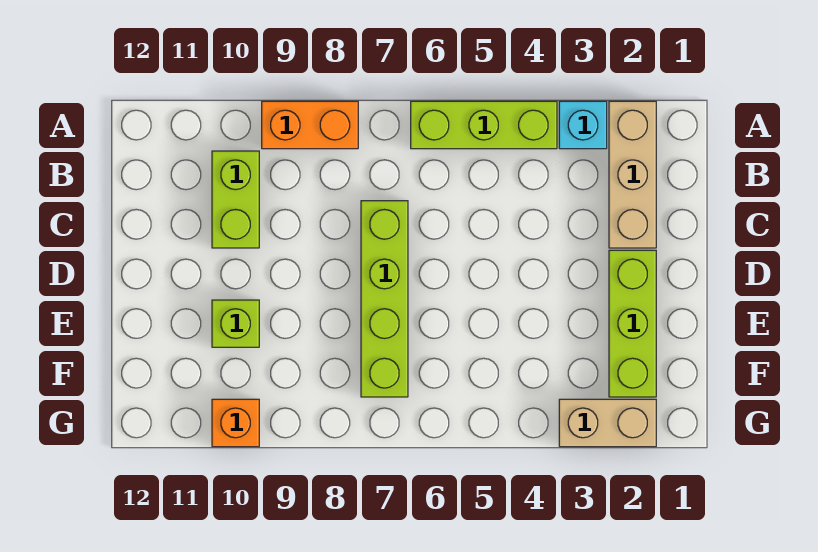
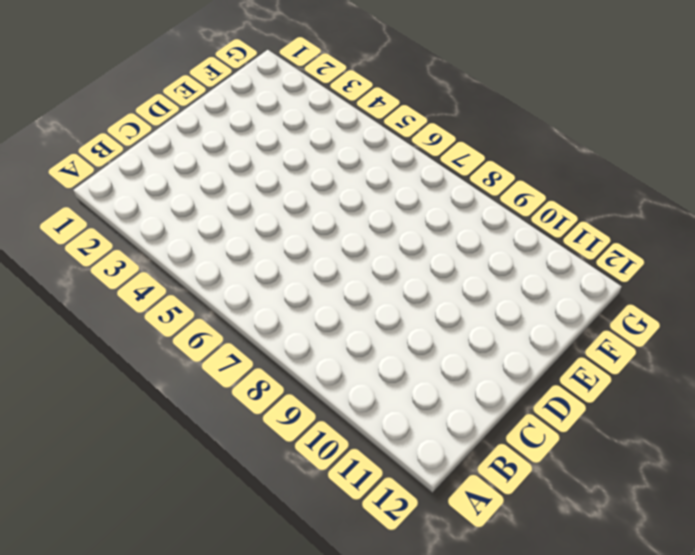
none -> tan 1x3 brick [609,101,656,248]
none -> cyan 1x1 brick [559,101,607,149]

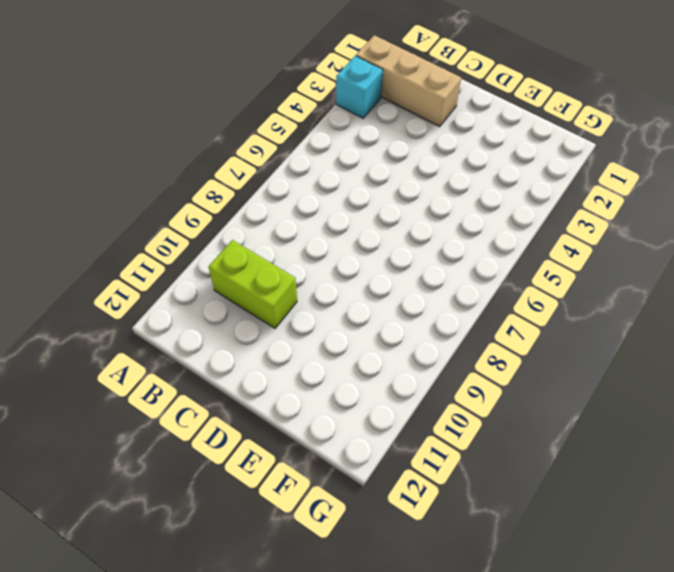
none -> lime 1x3 brick [411,101,557,149]
none -> orange 1x2 brick [262,101,358,149]

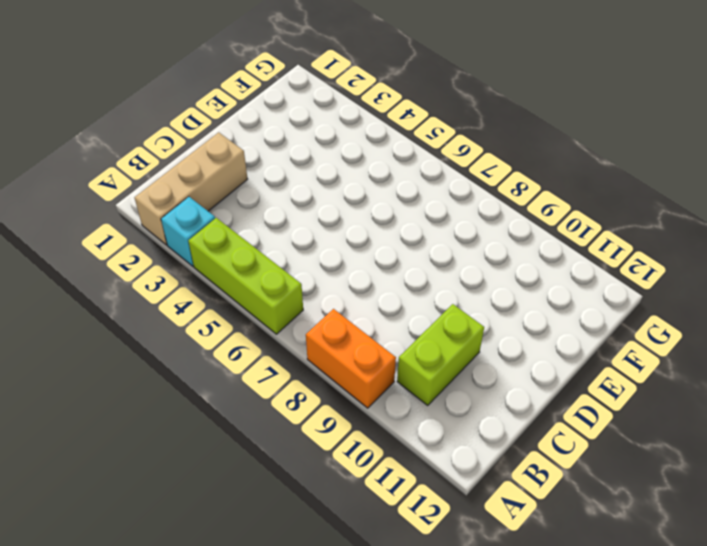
none -> lime 1x4 brick [361,201,408,397]
none -> lime 1x3 brick [609,250,656,397]

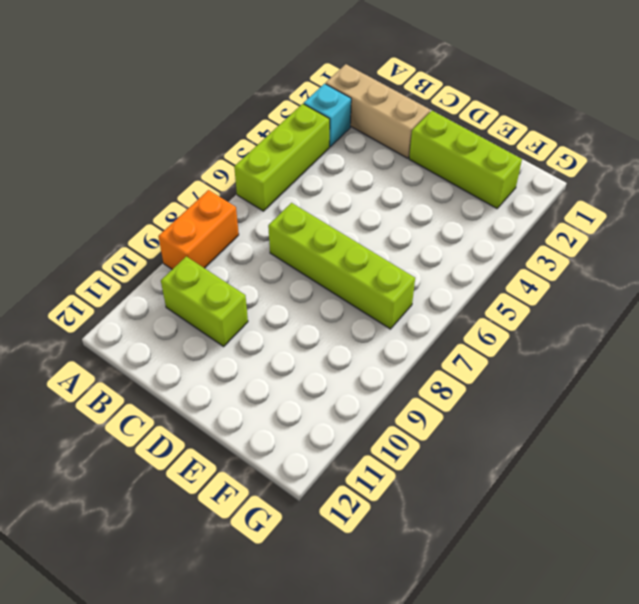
none -> lime 1x1 brick [212,300,259,347]
none -> tan 1x2 brick [559,399,656,447]

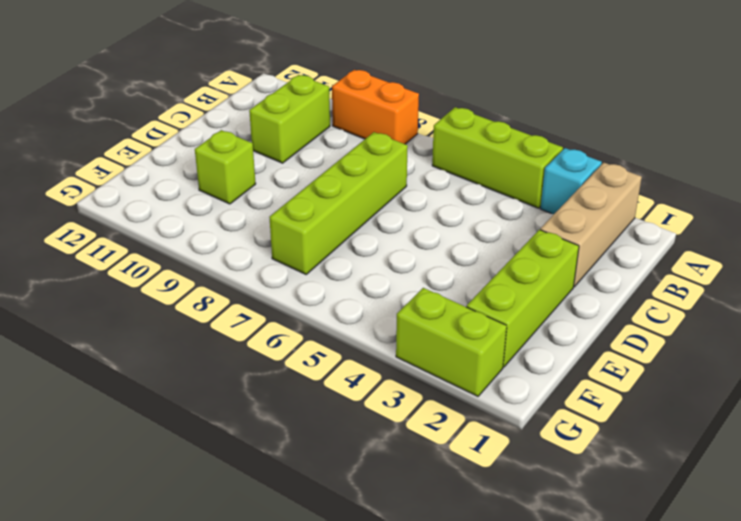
lime 1x2 brick [396,288,507,396] -> tan 1x2 brick [559,399,656,447]
none -> orange 1x1 brick [212,399,259,447]

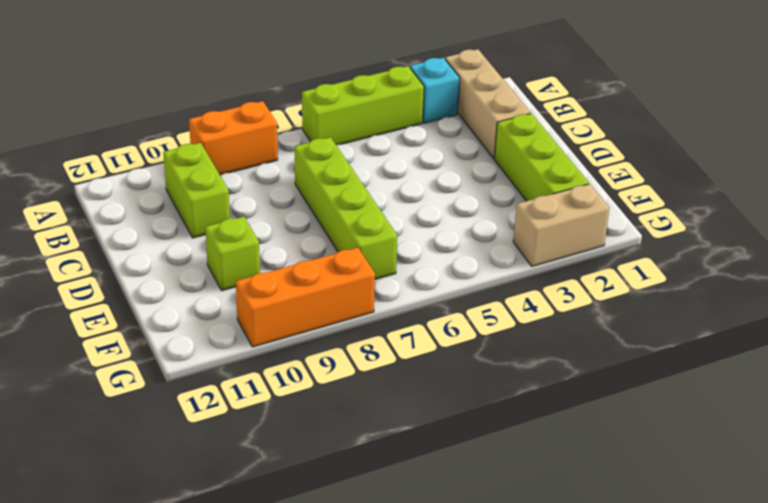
orange 1x3 brick [236,248,375,347] -> orange 1x1 brick [212,399,259,447]

